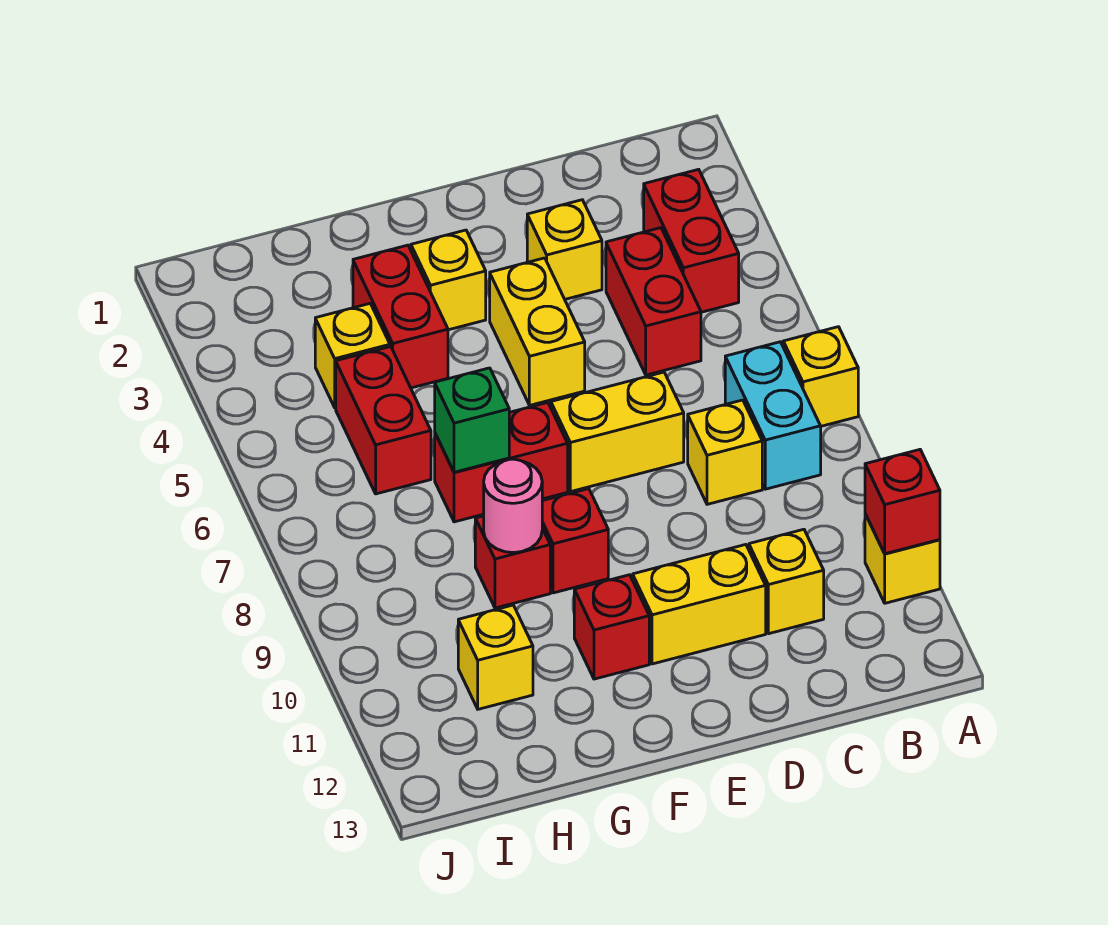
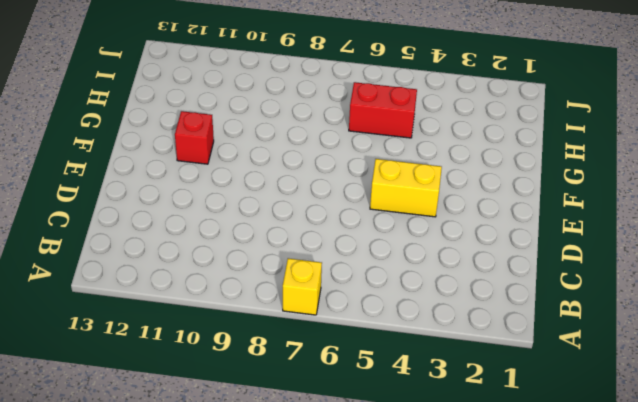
none -> yellow 1x1 brick [865,514,940,603]
none -> red 1x2 brick [644,169,739,312]
none -> cyan 1x2 brick [725,342,821,489]

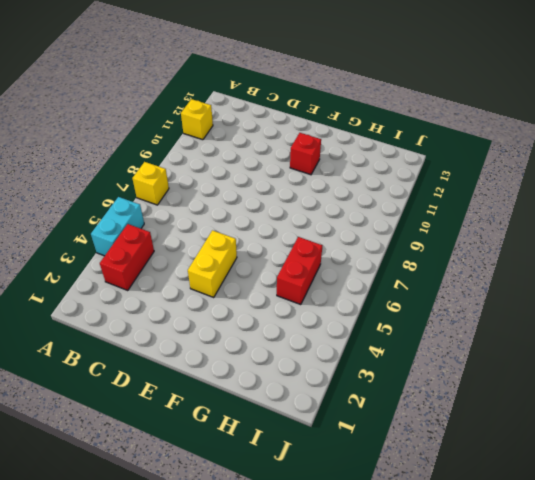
cyan 1x2 brick [91,197,144,256] -> cyan 1x2 brick moved to [725,342,821,489]
none -> red 1x2 brick [606,228,701,375]
none -> yellow 1x1 brick [688,400,762,504]
none -> yellow 1x1 brick [749,529,824,634]

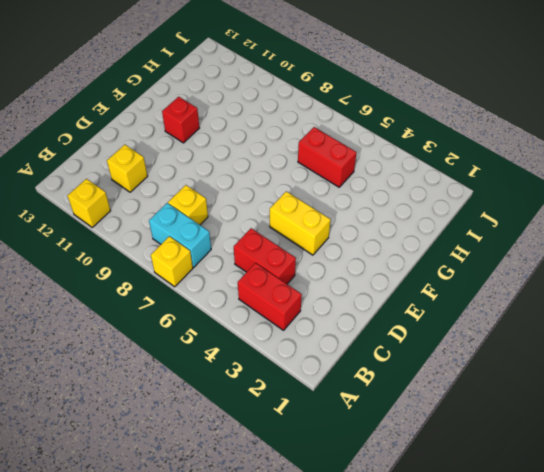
none -> yellow 1x1 brick [527,200,602,299]
none -> yellow 1x2 brick [551,372,684,492]
none -> yellow 1x2 brick [633,545,766,664]

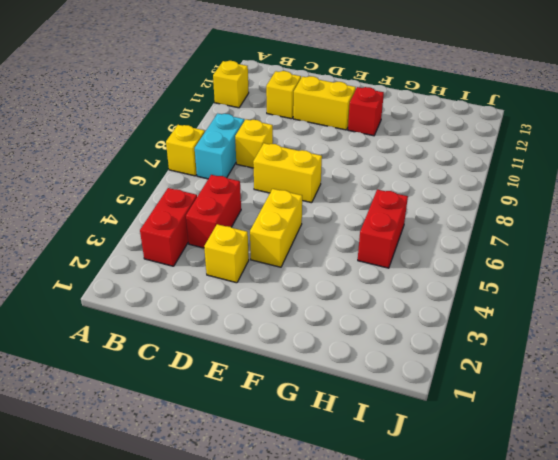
none -> yellow 1x1 brick [411,230,486,330]
none -> red 1x2 brick [435,402,568,522]
none -> red 1x1 brick [542,489,608,593]

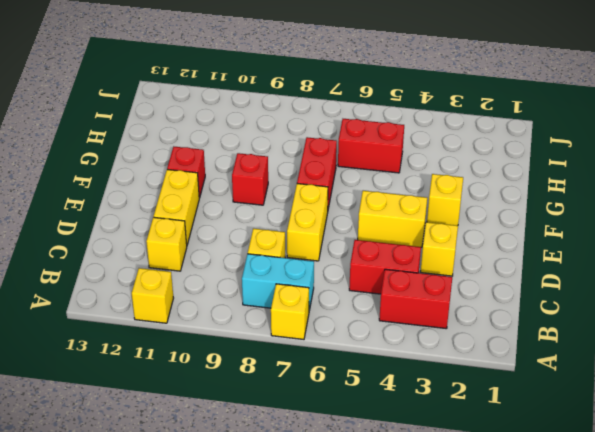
none -> red 1x2 brick [353,245,448,388]
none -> red 1x1 brick [475,516,550,608]
none -> yellow 1x1 brick [315,304,390,408]

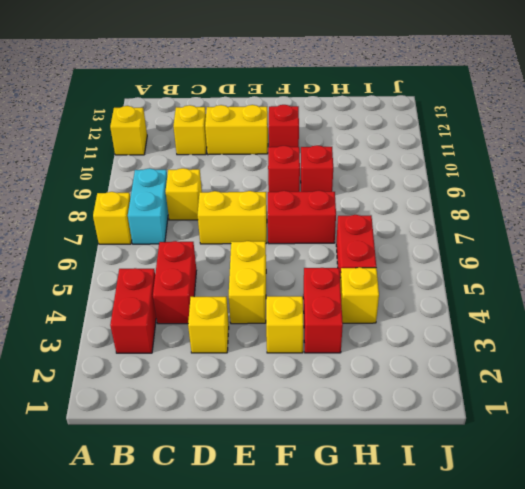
none -> yellow 1x1 brick [458,605,533,709]
none -> red 1x1 brick [865,450,940,554]
none -> green 1x1 brick [435,368,509,472]

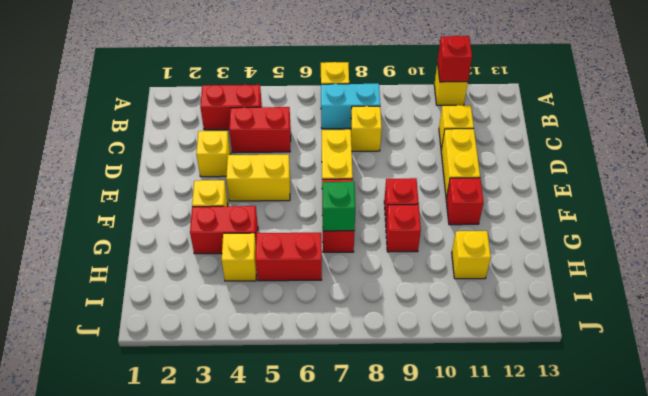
none -> pink 1x1 round brick [484,459,542,553]

